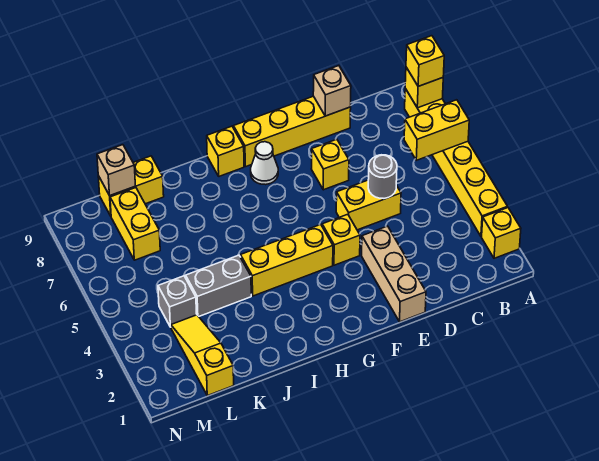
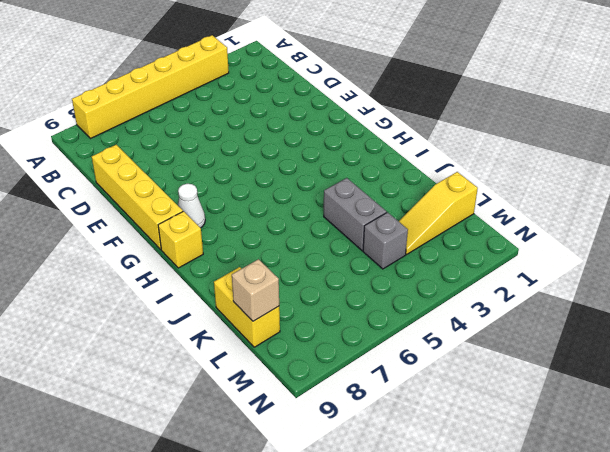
none -> yellow 1x1 brick [482,208,521,258]
none -> yellow 1x2 brick [336,180,401,230]
none -> tan 1x3 brick [362,226,426,322]

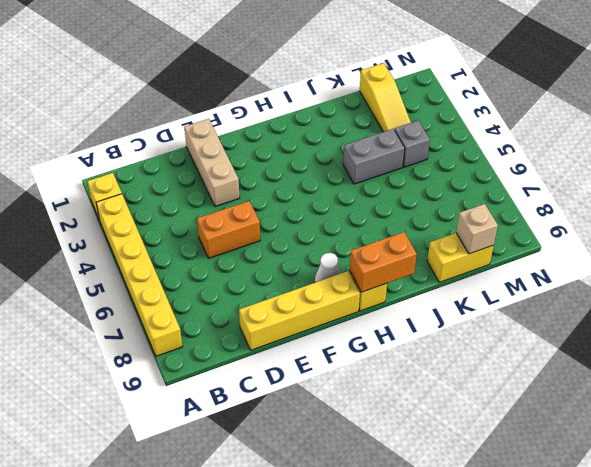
orange 1x2 brick [197,201,260,258] -> yellow 1x2 brick [336,180,401,230]
orange 1x2 brick [350,232,417,292] -> none
none -> yellow 1x1 brick [311,139,349,190]
none -> yellow 1x1 brick [322,214,360,265]
none -> yellow 1x3 brick [241,225,333,296]

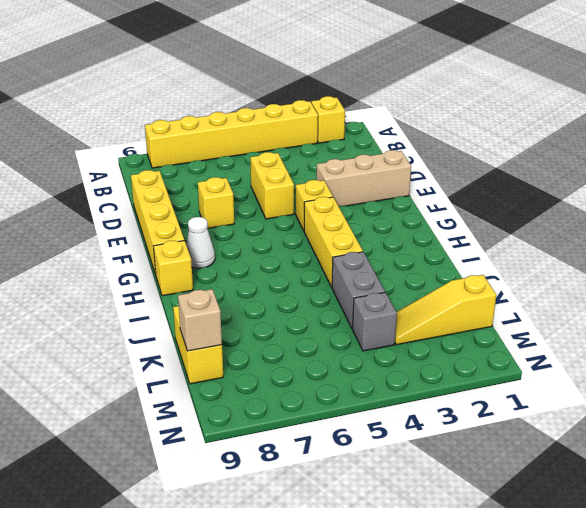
none -> yellow 1x2 brick [110,188,160,260]
none -> yellow 1x2 brick [404,100,469,160]
none -> yellow 1x1 brick [405,67,443,108]

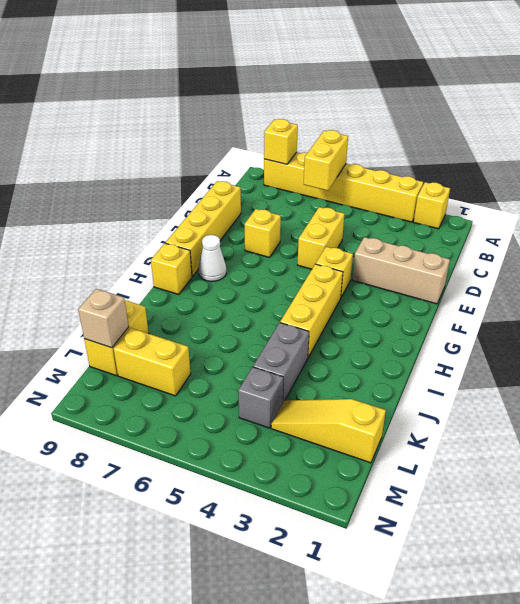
none -> grey 1x1 round brick [368,155,397,198]
none -> tan 1x1 brick [313,66,351,116]
none -> yellow 1x1 brick [406,36,444,86]

